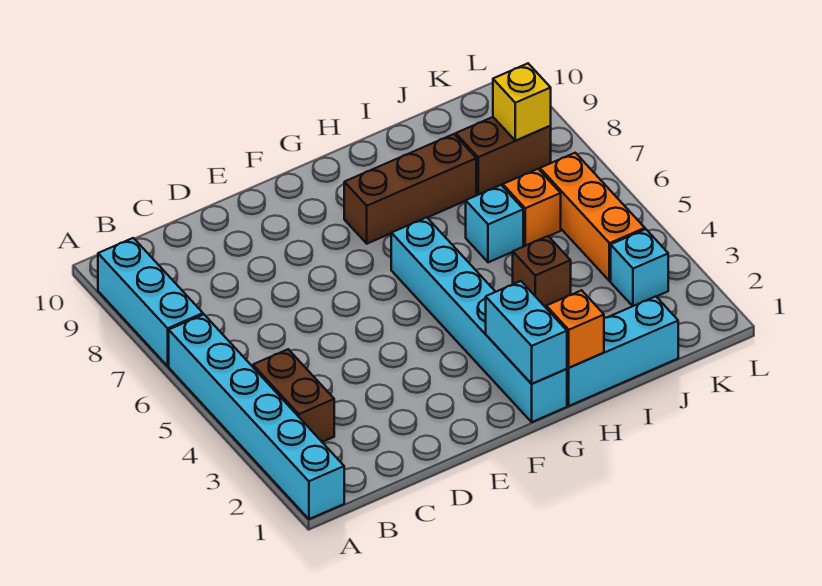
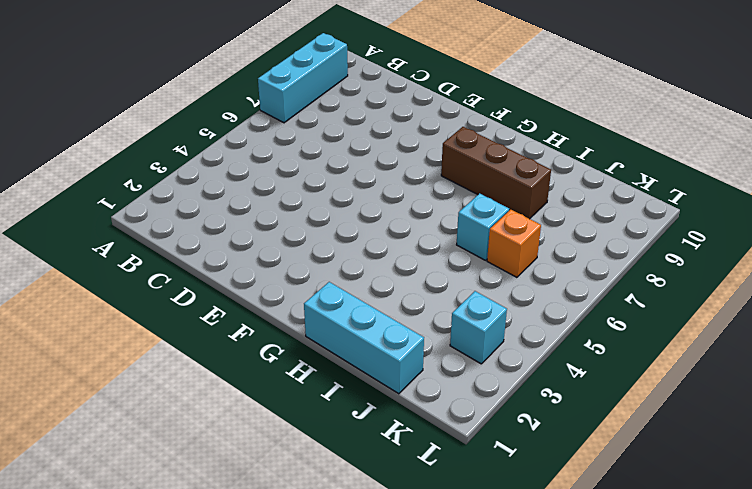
none -> cyan 1x6 brick [169,315,344,519]
none -> brown 1x2 brick [253,349,334,442]
none -> cyan 1x6 brick [391,217,567,422]

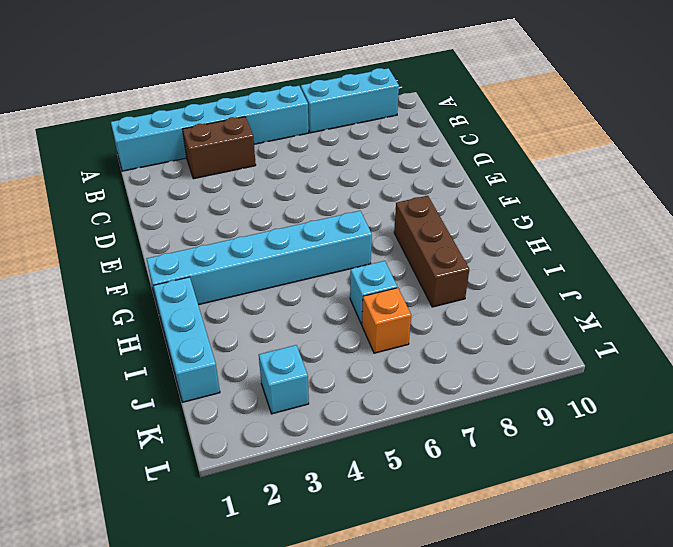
none -> brown 1x1 brick [513,236,571,307]
none -> brown 1x2 brick [456,117,551,195]
none -> orange 1x3 brick [540,153,645,281]

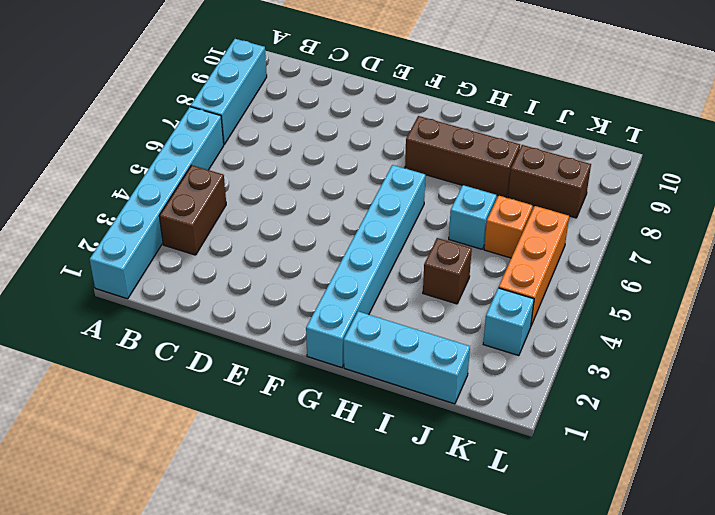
none -> cyan 1x2 brick [486,281,567,384]
none -> orange 1x1 brick [546,290,604,368]
none -> yellow 1x1 brick [493,64,551,141]

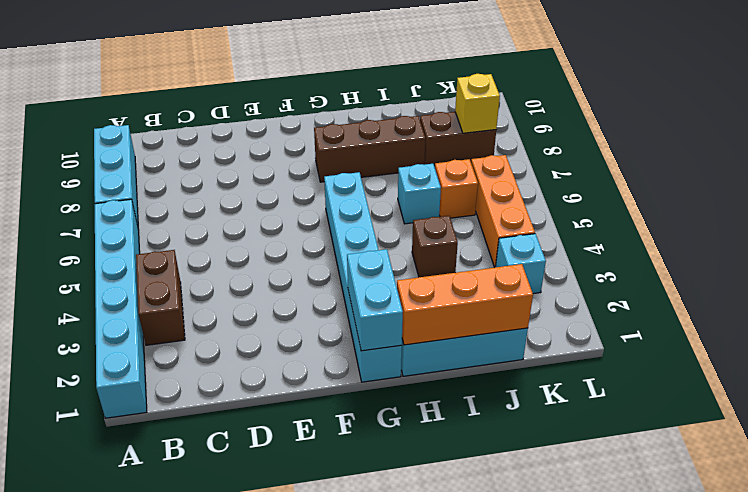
orange 1x3 brick [397,264,533,345] -> orange 1x1 brick [546,290,604,368]

